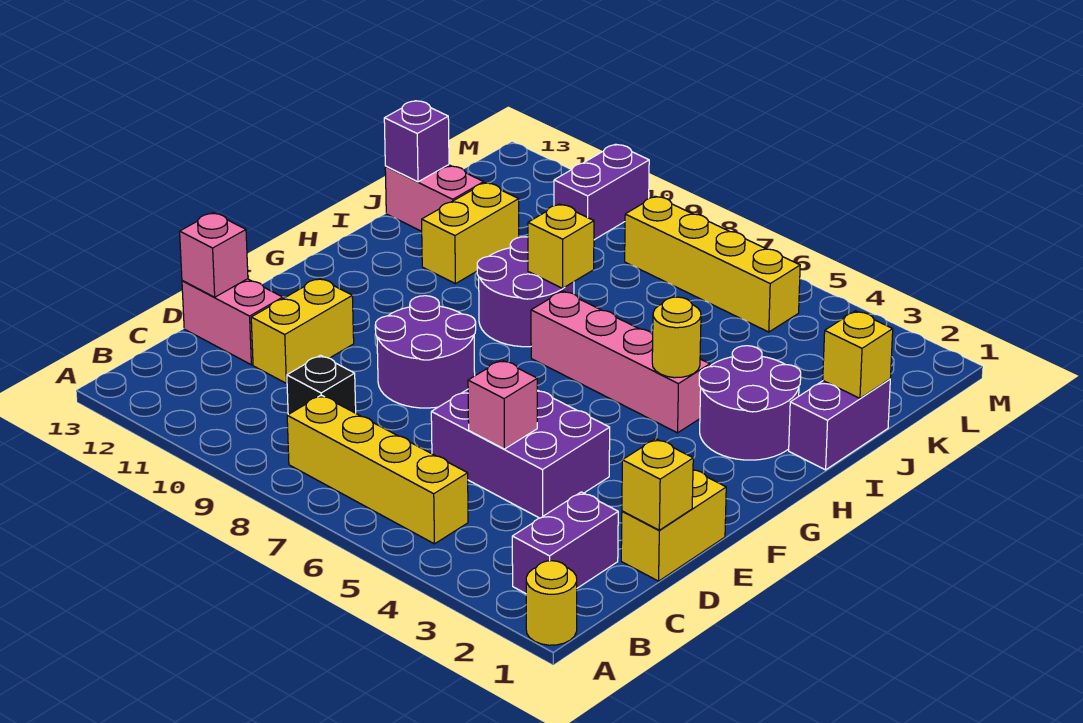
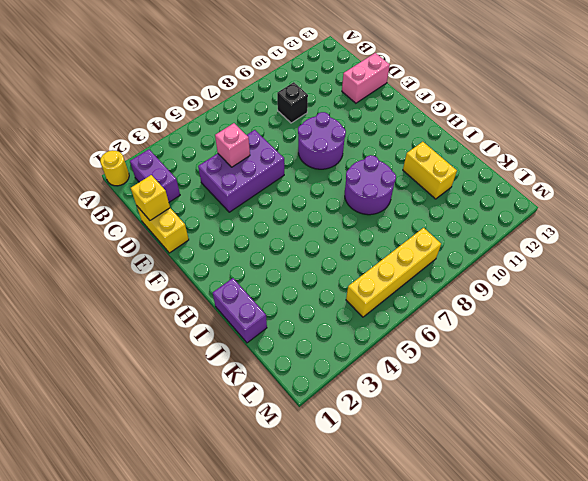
none -> yellow 1x4 brick [287,395,468,544]
none -> yellow 1x2 brick [251,278,354,383]
none -> purple 2x2 round brick [699,346,801,460]

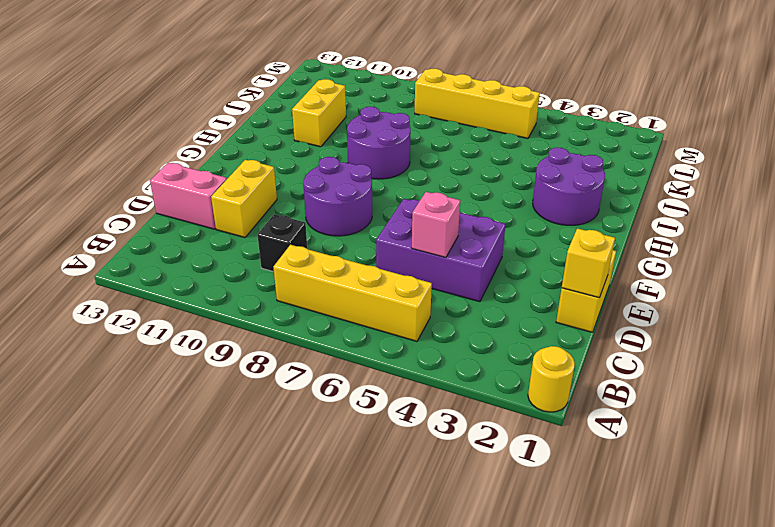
none -> purple 1x2 brick [512,492,618,594]
none -> pink 1x4 brick [531,291,710,433]
none -> purple 1x2 brick [789,379,890,470]

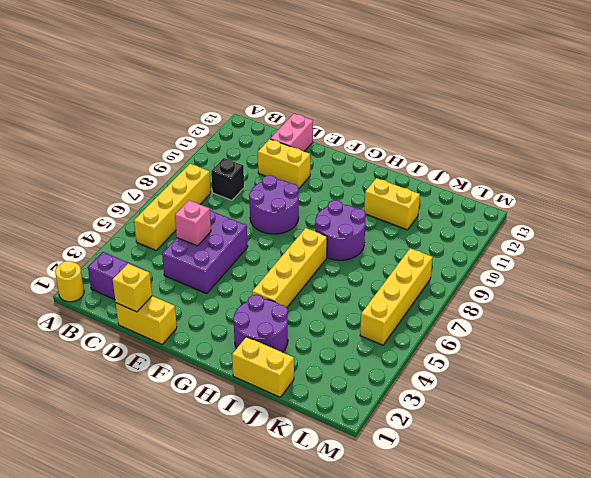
yellow 1x4 brick [252,228,327,307] -> pink 1x4 brick [531,291,710,433]
yellow 1x2 brick [232,337,294,397] -> purple 1x2 brick [789,379,890,470]
none -> pink 1x2 brick [385,165,484,231]
none -> purple 1x2 brick [554,144,649,240]
none -> pink 1x1 brick [180,213,248,297]

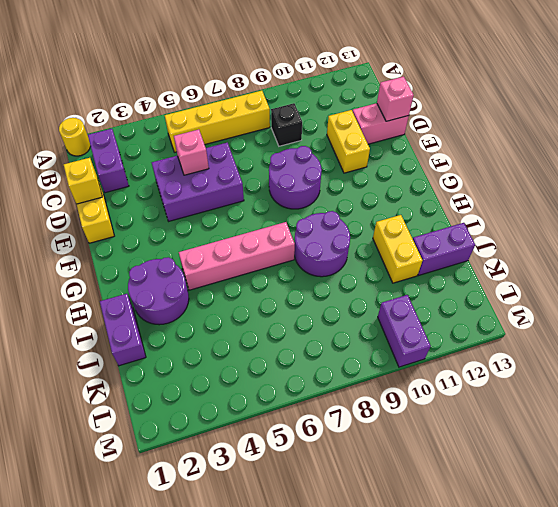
purple 1x2 brick [413,223,475,275] -> pink 1x2 brick [385,165,484,231]
none -> yellow 1x4 brick [625,196,800,332]
none -> yellow 1x1 round brick [652,297,701,378]
none -> yellow 1x1 brick [528,204,594,288]

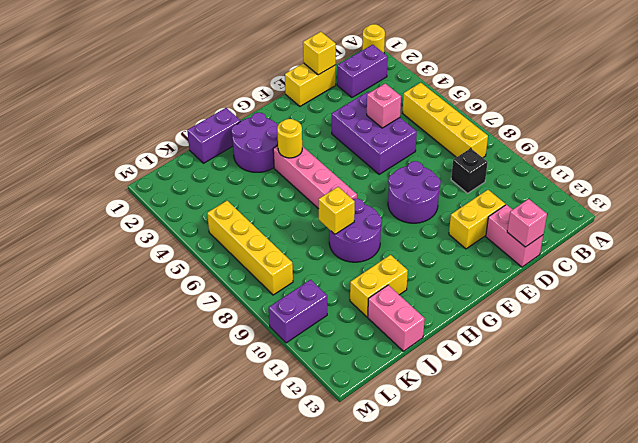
none -> yellow 1x1 brick [823,311,893,398]
none -> purple 1x1 brick [384,101,449,182]

